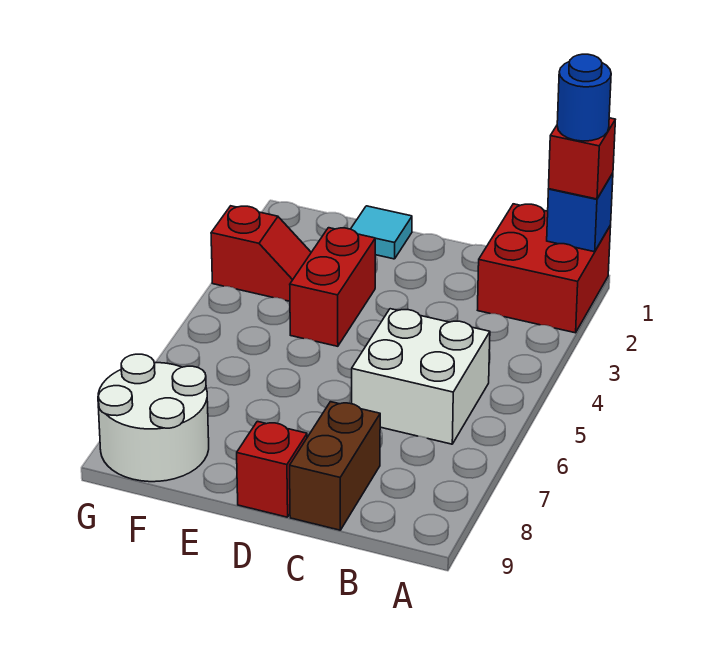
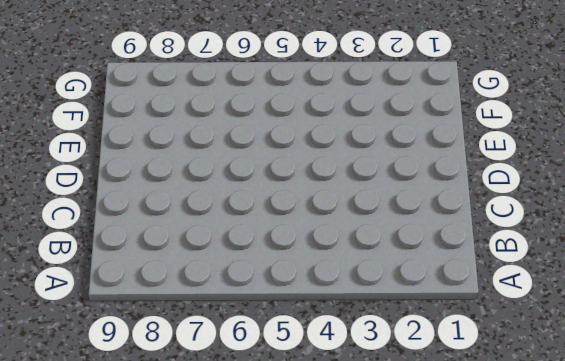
none -> red 2x2 brick [478,204,611,333]
none -> white 2x2 brick [352,309,490,444]

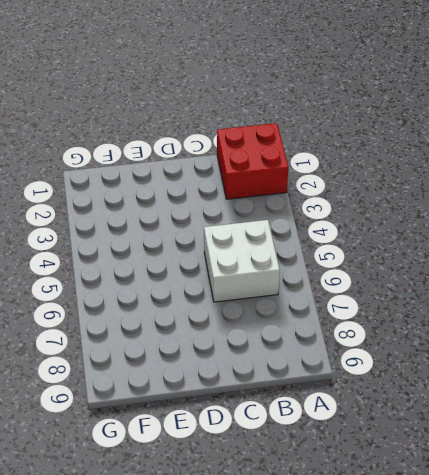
none -> brown 1x2 brick [290,402,380,530]
none -> red 1x1 brick [237,421,307,517]

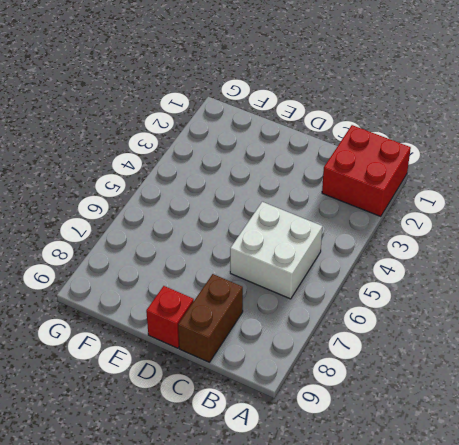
none -> cyan 1x1 tile [351,206,412,259]
none -> red 1x2 brick [290,228,375,346]

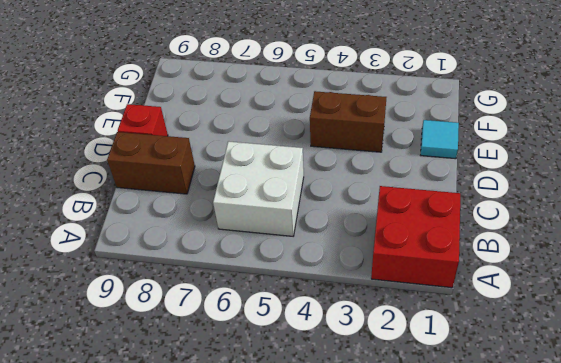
brown 1x2 brick [310,91,387,152] -> red 1x2 brick [290,228,375,346]
none -> red 1x2 slope [211,206,311,301]
none -> white 2x2 round brick [98,354,209,482]

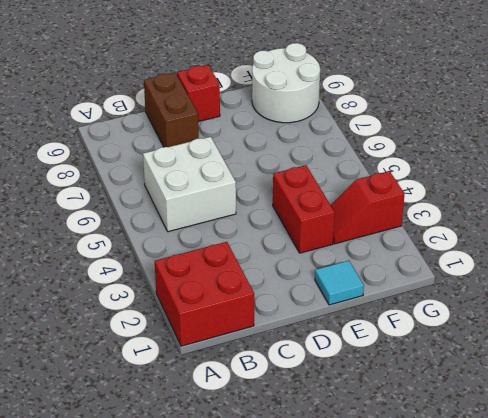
none -> blue 1x1 brick [547,173,613,252]
none -> red 1x1 brick [549,118,615,199]

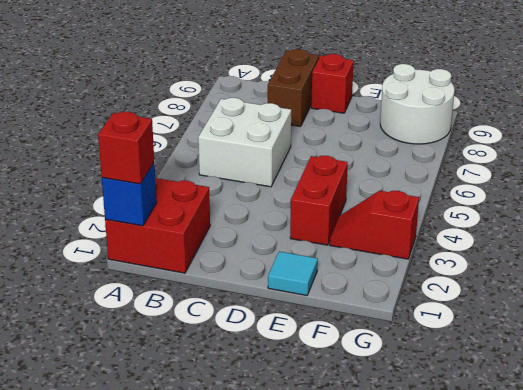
none -> blue 1x1 round brick [557,54,611,141]

